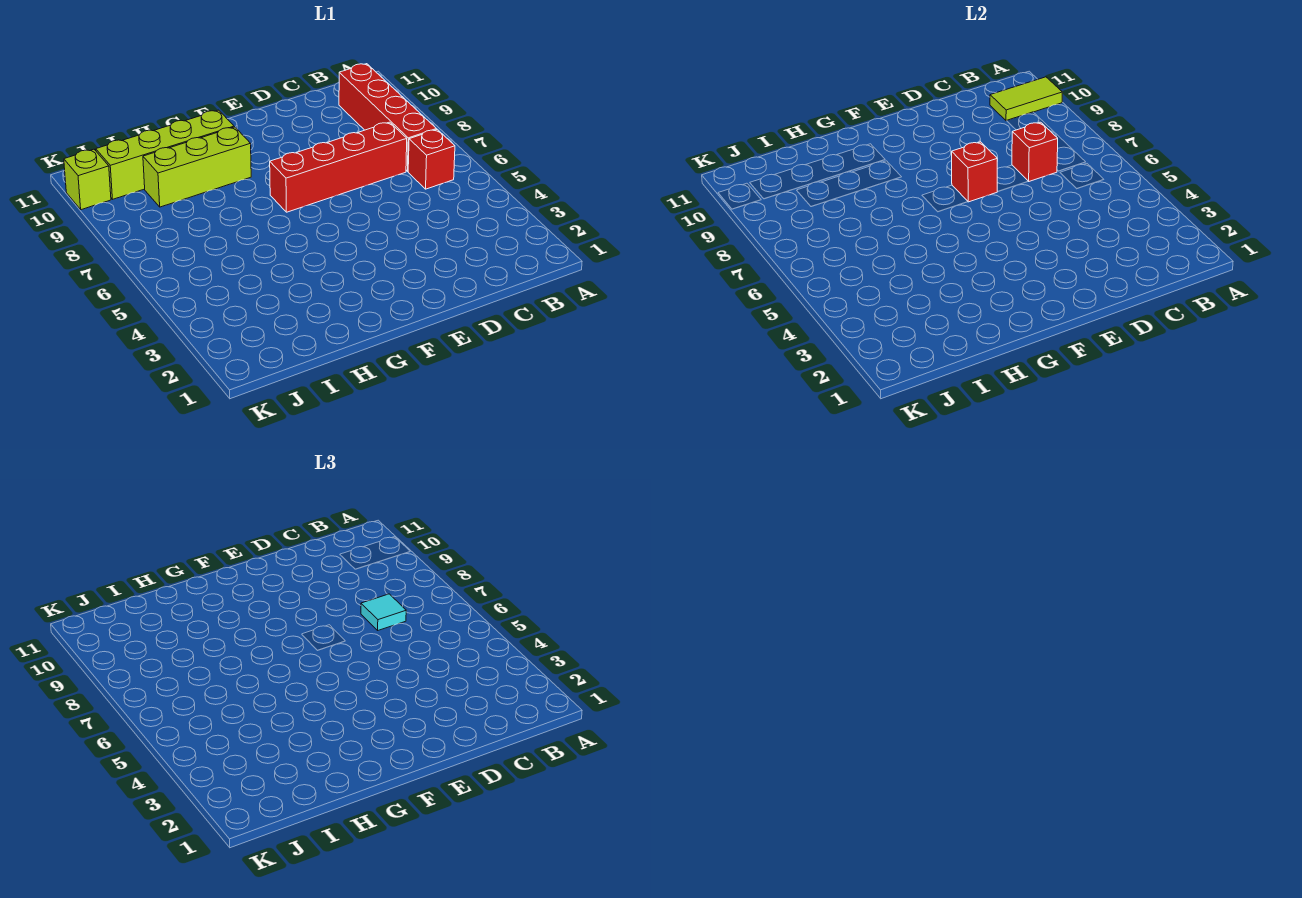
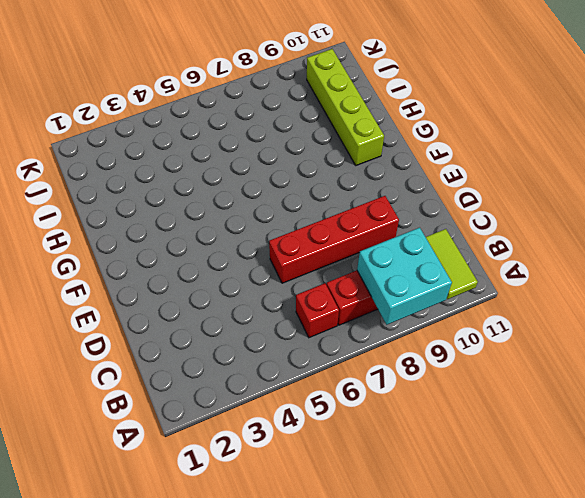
cyan 2x2 brick [357,228,452,325] -> none
red 1x4 brick [269,196,399,283] -> red 1x4 brick turned to [270,122,407,212]
none -> lime 1x3 brick [143,127,251,207]
none -> lime 1x1 brick [64,149,111,210]

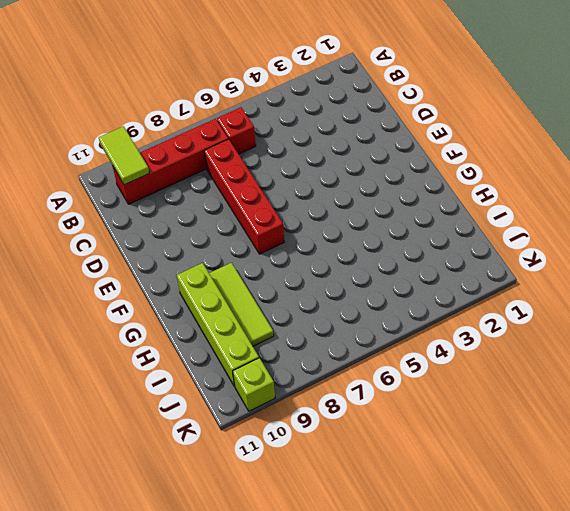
lime 1x3 tile [209,263,274,346] -> lime 1x3 brick [143,127,251,207]
none -> red 1x1 brick [1012,122,1058,181]
none -> red 1x1 brick [952,142,997,202]

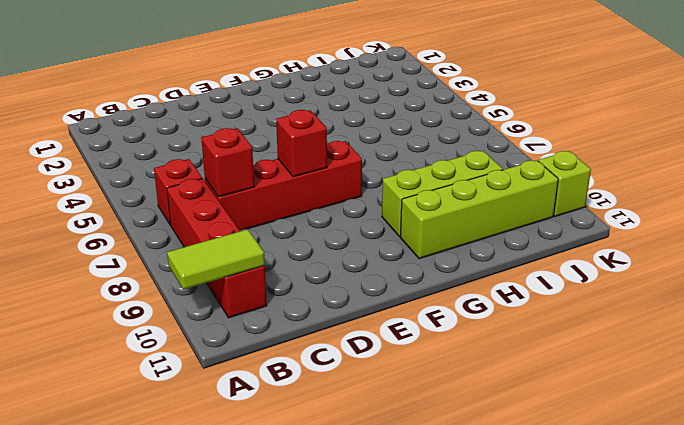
none -> cyan 1x1 tile [361,594,406,630]

